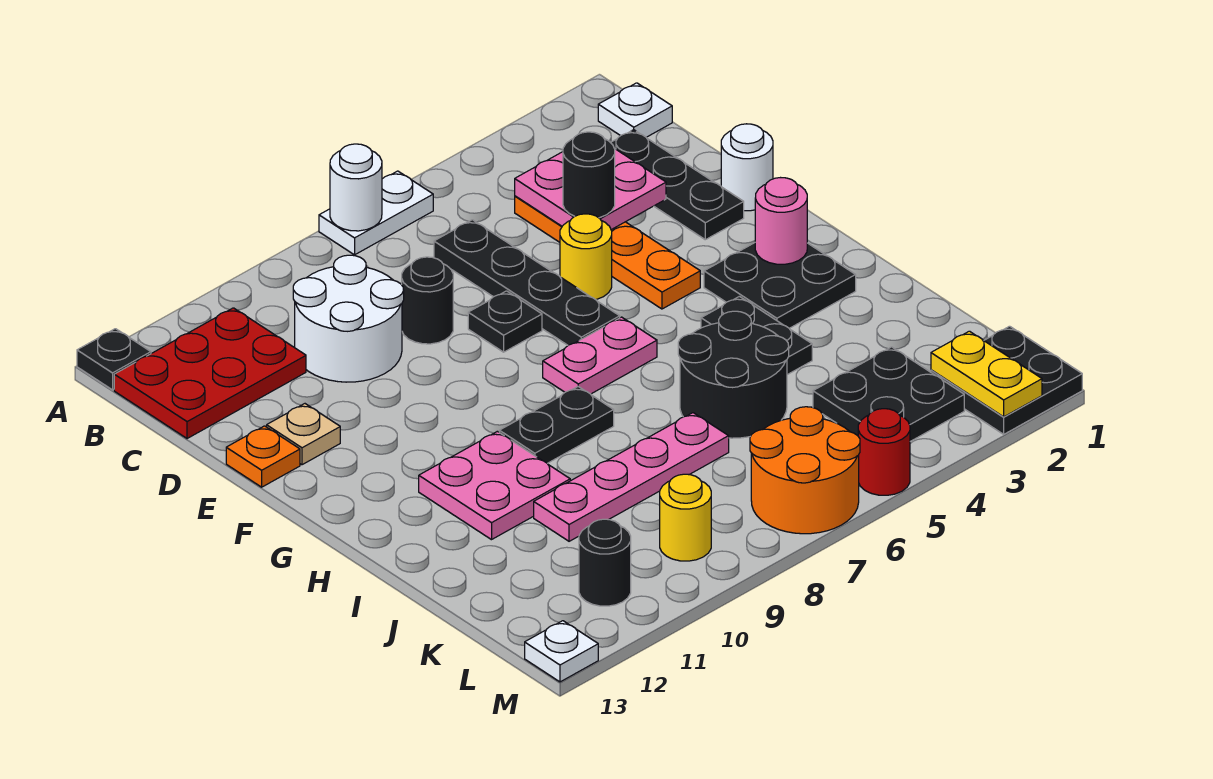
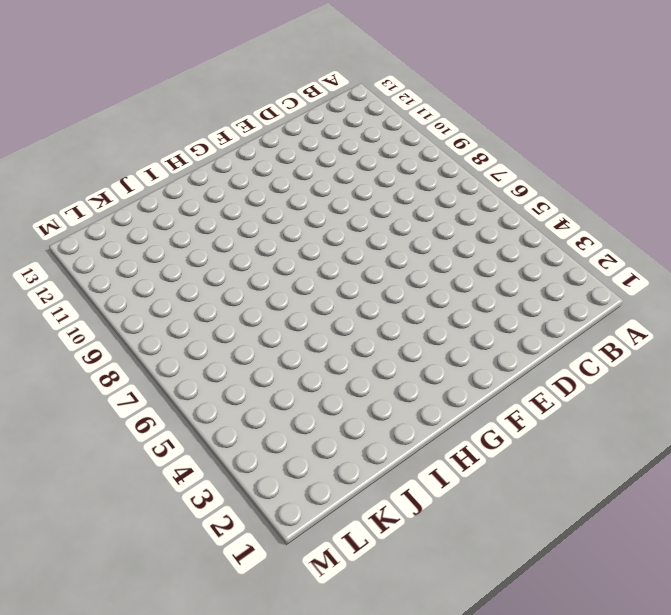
none -> white 1x2 plate [319,171,433,255]
none -> black 1x1 plate [77,329,151,390]
none -> white 1x1 plate [598,83,672,137]
none -> red 2x3 plate [114,308,306,439]

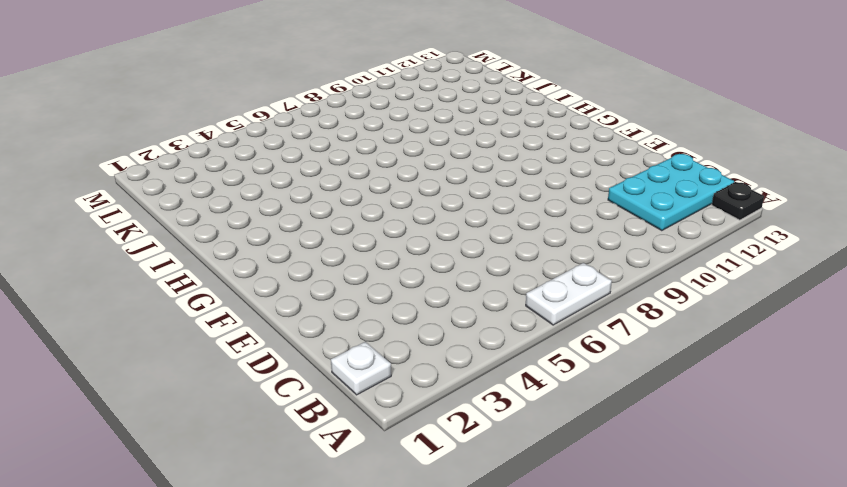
cyan 2x3 plate [608,154,734,231] -> red 2x3 plate [114,308,306,439]
none -> black 1x3 plate [611,130,744,240]
none -> orange 1x4 plate [515,196,700,309]
none -> black 1x4 plate [434,220,620,345]
none -> white 2x2 round brick [293,255,404,382]

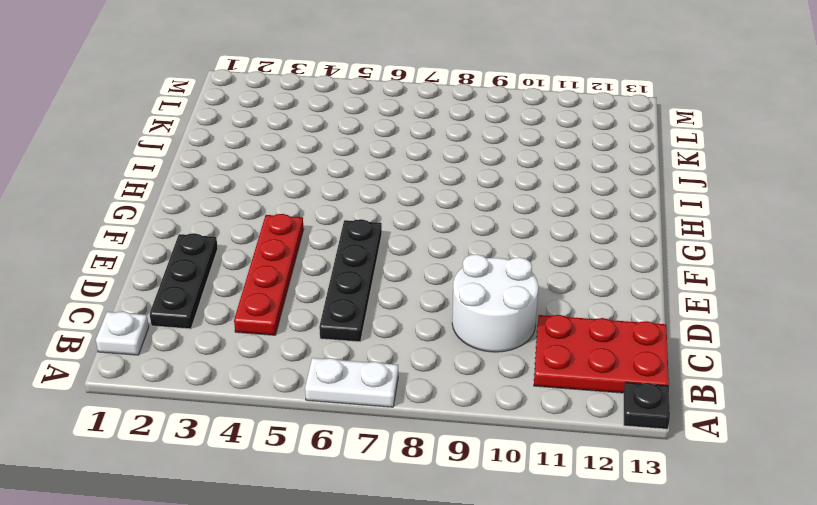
red 1x4 plate [234,214,304,335] -> orange 1x4 plate [515,196,700,309]
none -> black 1x1 round brick [402,257,453,344]
none -> white 1x1 round brick [721,124,773,211]
none -> yellow 1x1 round brick [560,214,612,300]
none -> black 1x1 plate [468,291,542,352]

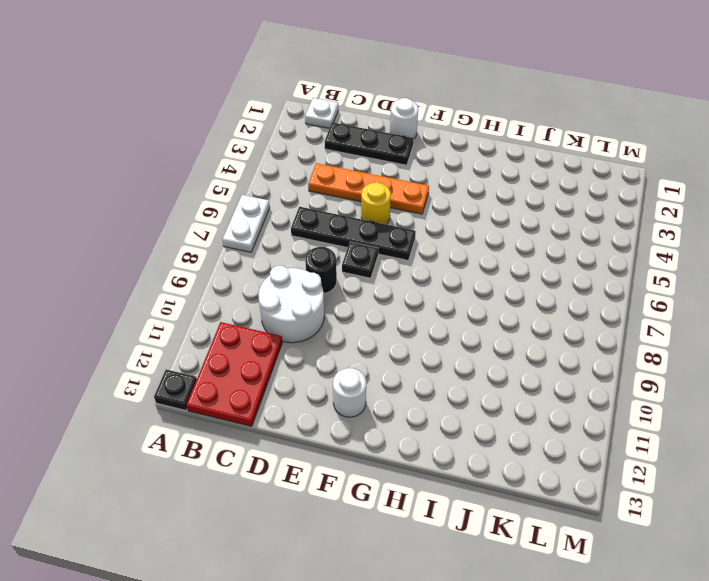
white 1x1 round brick [333,368,366,417] -> white 1x1 round brick moved to [330,144,382,231]
none -> tan 1x1 plate [267,404,340,465]
none -> orange 1x1 plate [226,426,300,487]
none -> black 2x2 plate [704,243,856,328]
none -> pink 1x2 plate [543,317,657,394]

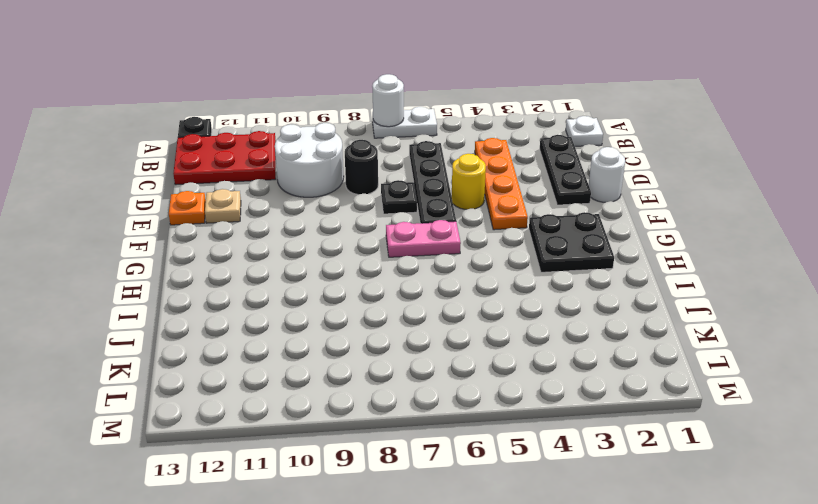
none -> black 1x2 plate [701,296,812,375]
none -> black 1x2 plate [499,387,614,463]
none -> pink 2x2 plate [419,431,570,540]
none -> black 2x2 round brick [678,311,789,438]

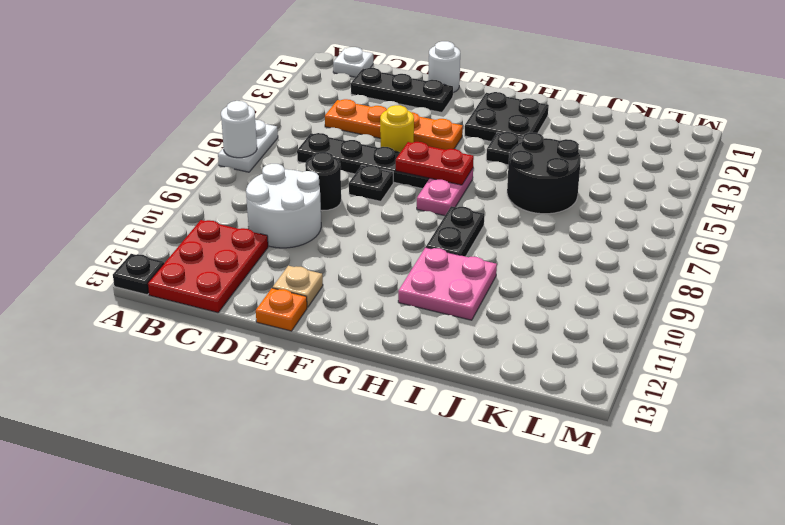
red 1x2 plate [396,142,474,185] -> none
none -> pink 1x4 plate [534,413,729,541]
none -> black 2x2 plate [813,347,964,441]
none -> black 2x2 plate [931,326,1082,434]
none -> orange 2x2 round brick [750,407,860,534]

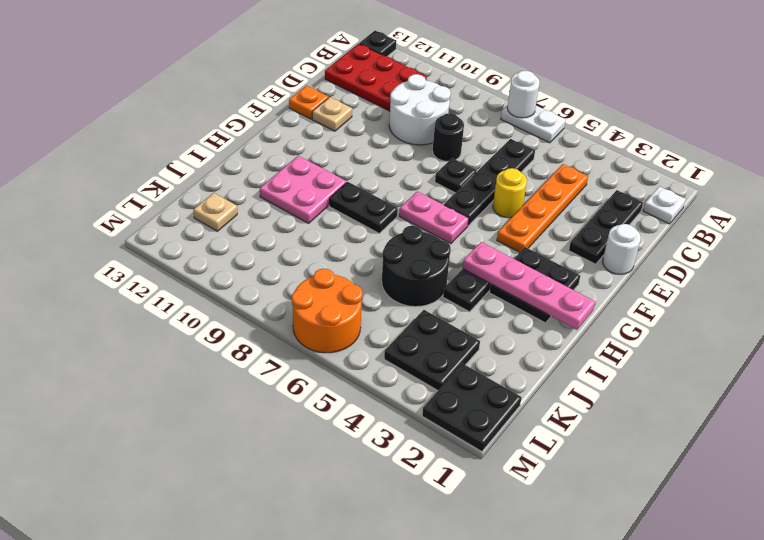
pink 1x4 plate [463,242,595,330] -> pink 1x4 plate moved to [534,413,729,541]
tan 1x1 plate [193,193,237,231] -> none
none -> yellow 1x1 round brick [660,474,711,561]
none -> black 1x1 round brick [579,519,631,606]
none -> red 1x1 round brick [858,409,910,495]
none -> white 1x1 plate [525,621,598,682]

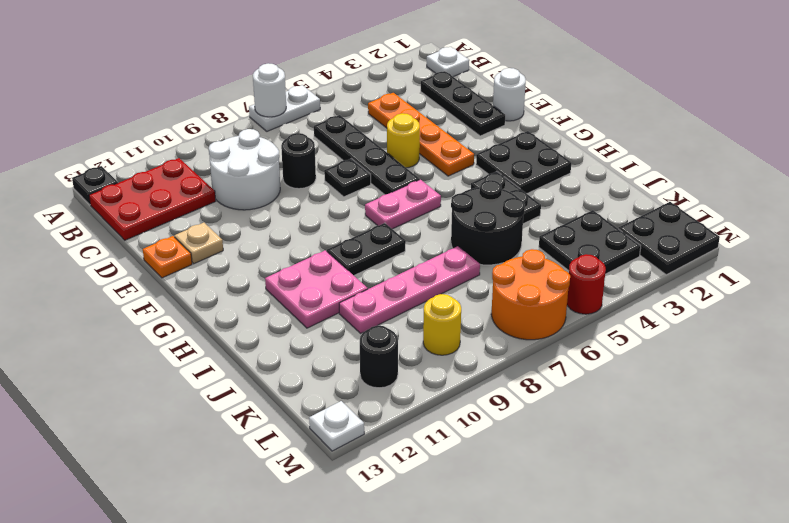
none -> pink 2x2 plate [515,149,666,230]
none -> pink 1x1 round brick [755,178,807,264]
none -> yellow 1x2 plate [931,331,1042,417]
none -> black 1x1 round brick [563,132,615,218]

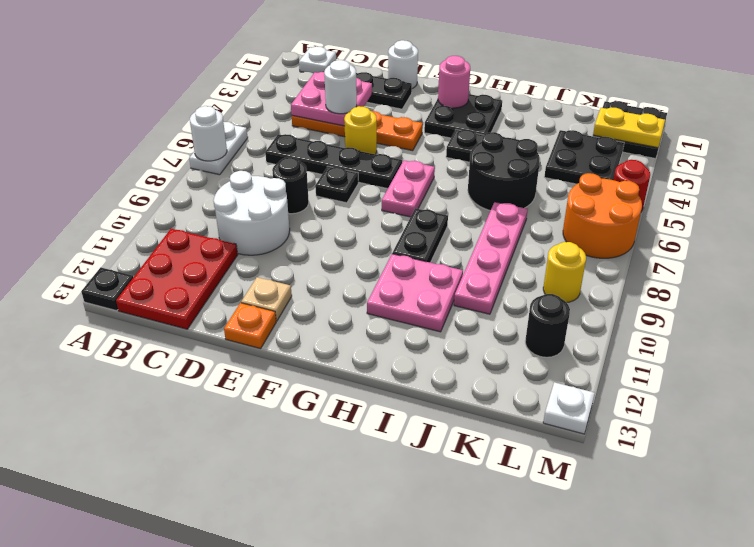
white 1x1 round brick [324,60,357,114] -> black 1x1 round brick [563,132,615,218]

